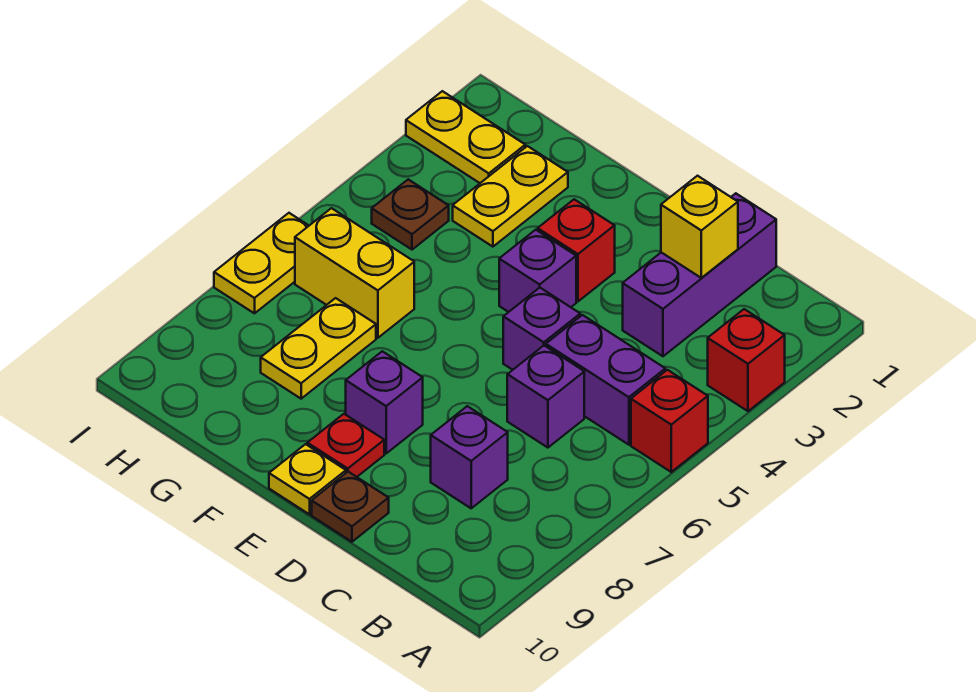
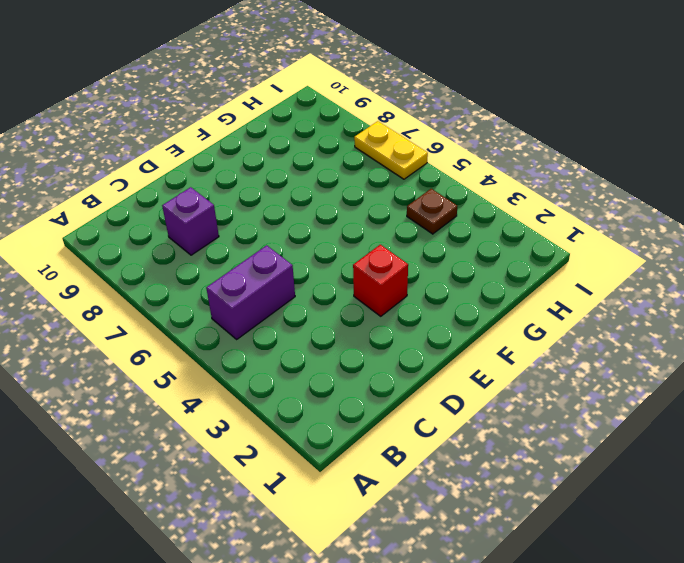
none -> red 1x1 brick [708,309,785,411]
none -> red 1x1 brick [631,370,708,472]
none -> purple 1x3 brick [623,193,776,356]

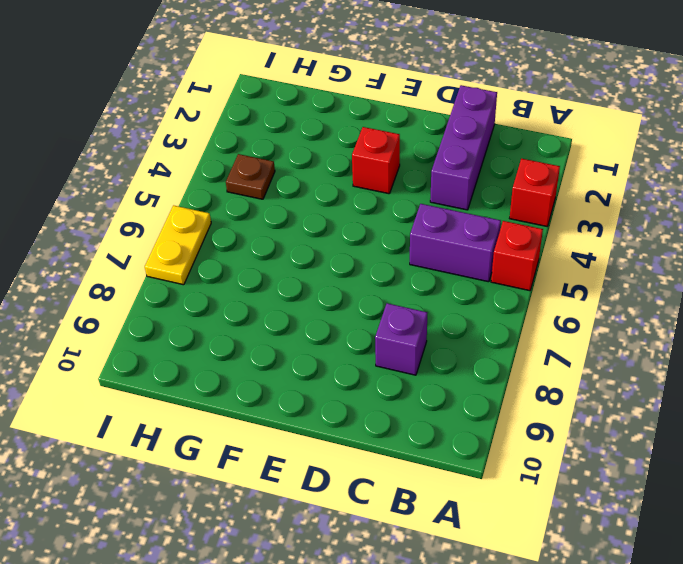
none -> purple 1x1 brick [507,346,584,448]
none -> purple 1x1 brick [503,288,580,370]
none -> brown 1x1 plate [312,472,389,542]

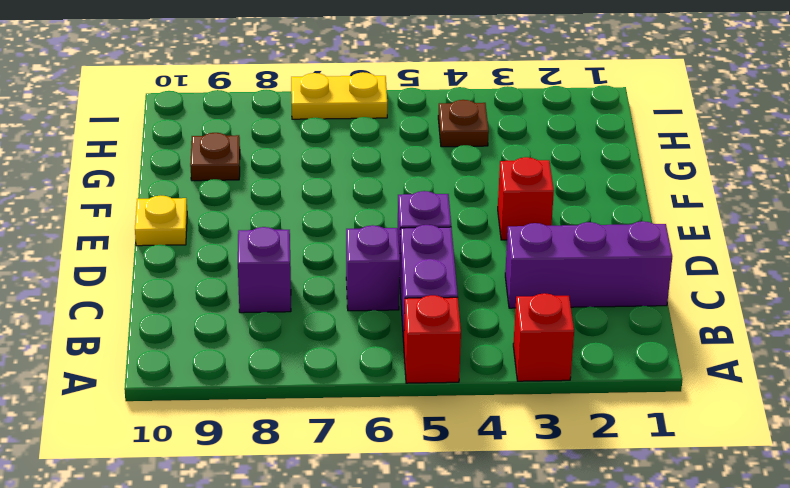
brown 1x1 plate [190,133,240,181] -> brown 1x1 plate moved to [312,472,389,542]
none -> purple 1x1 brick [499,230,576,312]
none -> purple 1x1 brick [346,351,423,453]
none -> red 1x1 plate [307,414,384,477]

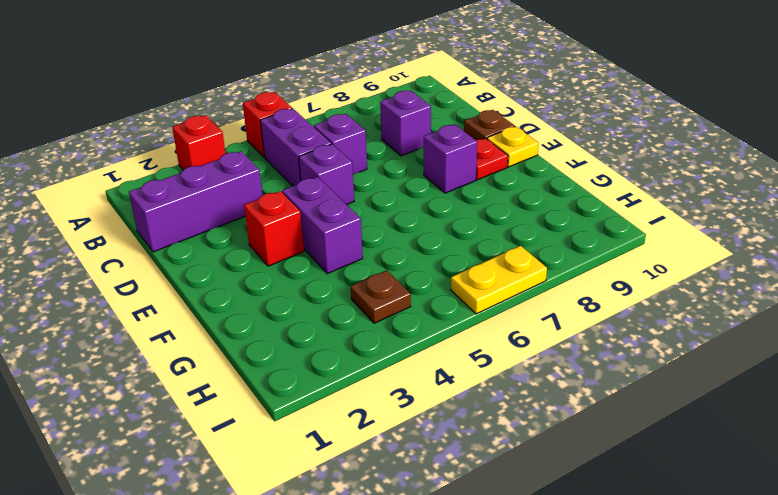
purple 1x2 brick [282,177,363,274] -> purple 1x1 brick [499,230,576,312]
none -> yellow 1x2 plate [453,146,568,247]
none -> yellow 1x2 brick [295,208,414,338]
none -> yellow 1x2 plate [261,298,376,399]

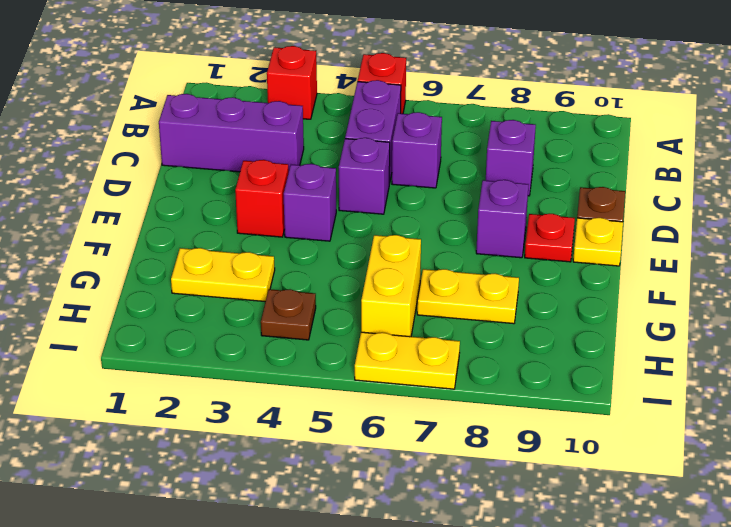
none -> yellow 1x2 plate [406,91,525,183]
none -> yellow 1x1 brick [661,176,738,278]

